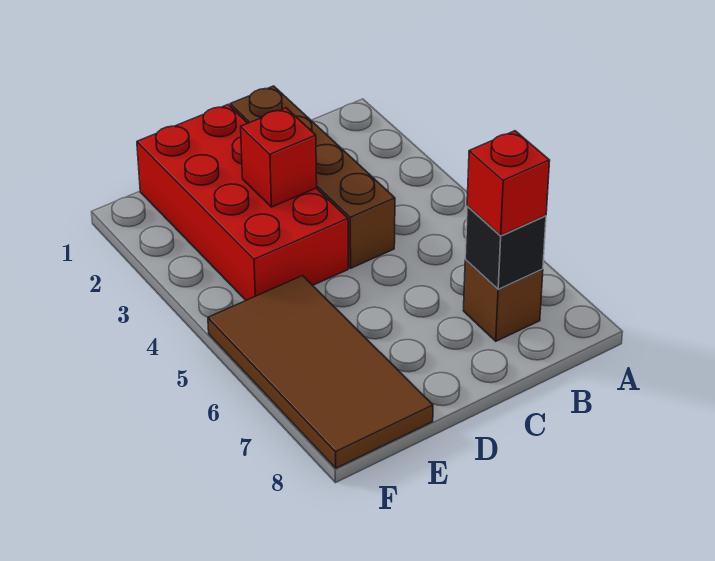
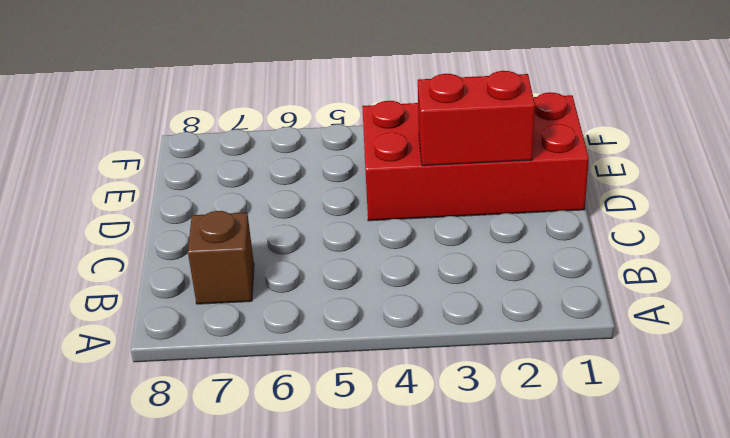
red 1x2 brick [418,71,535,166] -> red 1x1 brick [241,108,317,207]
none -> brown 1x4 brick [230,86,395,268]
none -> brown 2x4 tile [208,276,433,468]

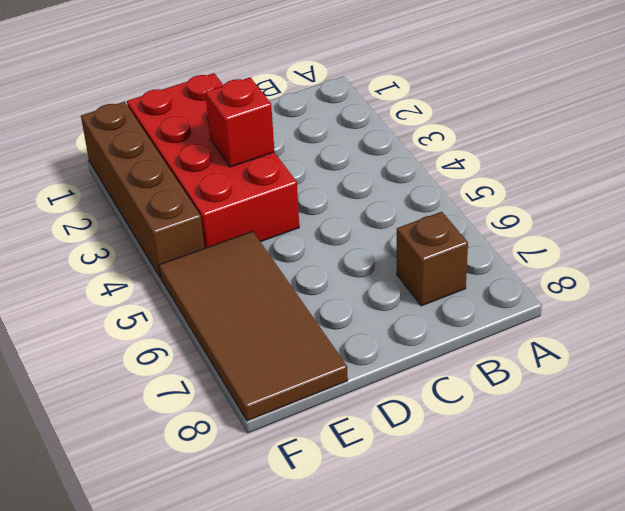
brown 1x4 brick [81,102,204,278] -> brown 1x4 brick moved to [230,86,395,268]
none -> black 1x1 brick [465,206,546,289]
none -> red 1x1 brick [467,131,550,236]

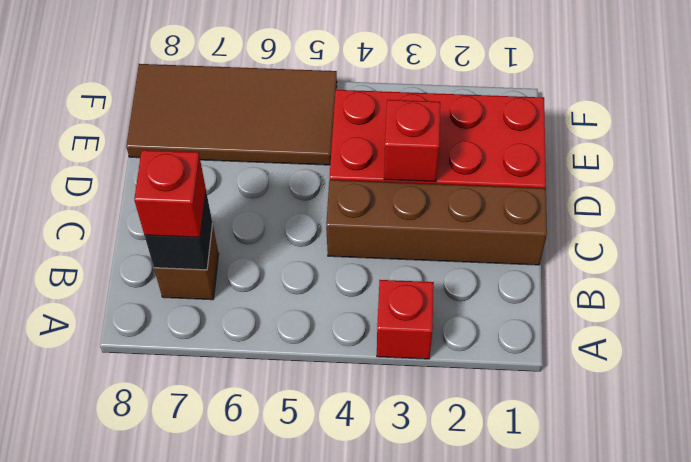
red 1x1 brick [377,280,434,359] -> none

